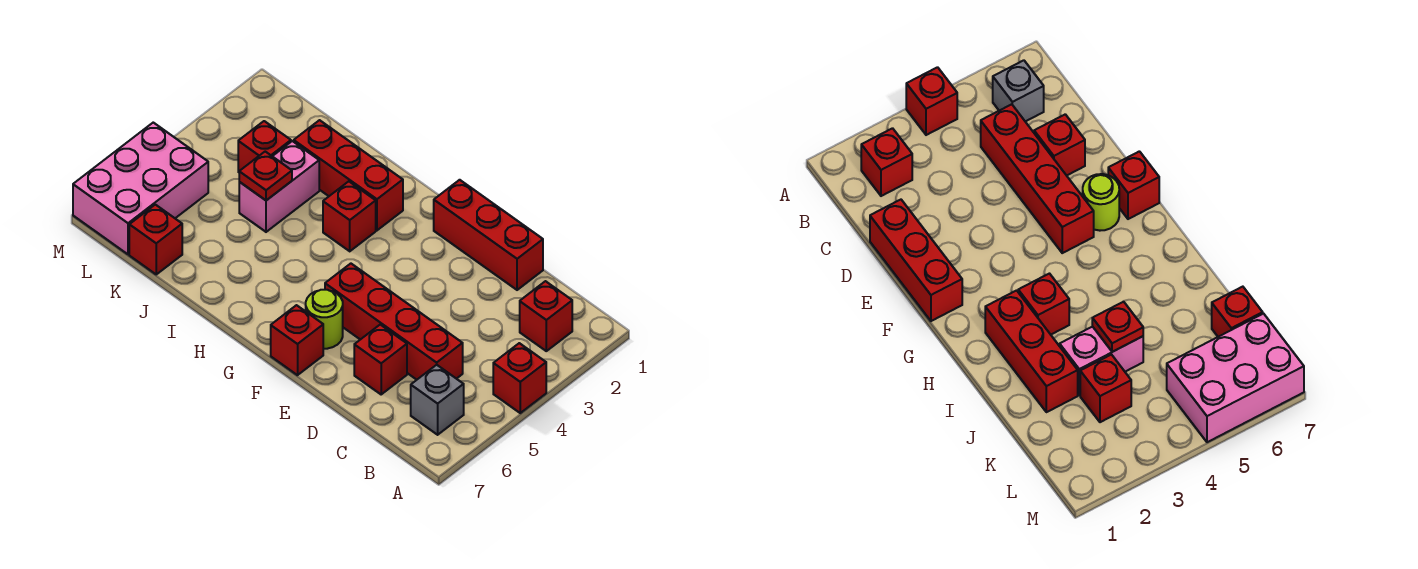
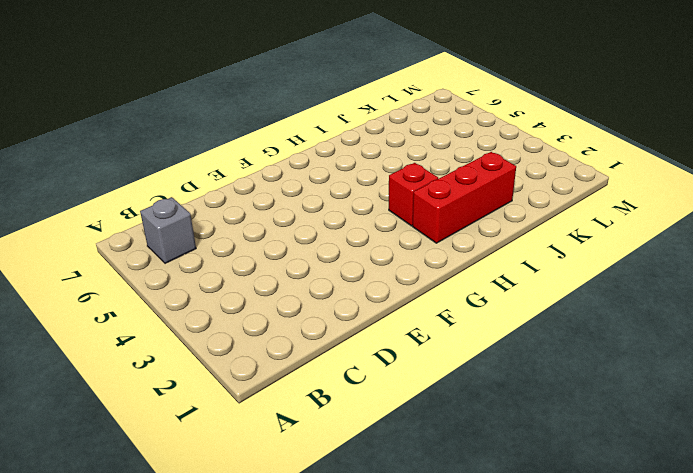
none -> red 1x1 brick [493,343,546,413]
none -> red 1x1 brick [520,281,572,351]
none -> red 1x4 brick [325,264,463,380]

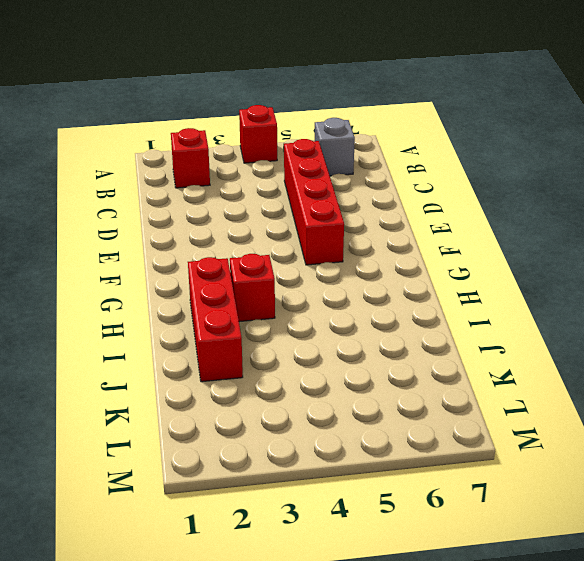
none -> red 1x3 brick [434,180,543,290]
none -> red 1x1 brick [354,325,407,394]
none -> lime 1x1 round brick [306,290,343,349]

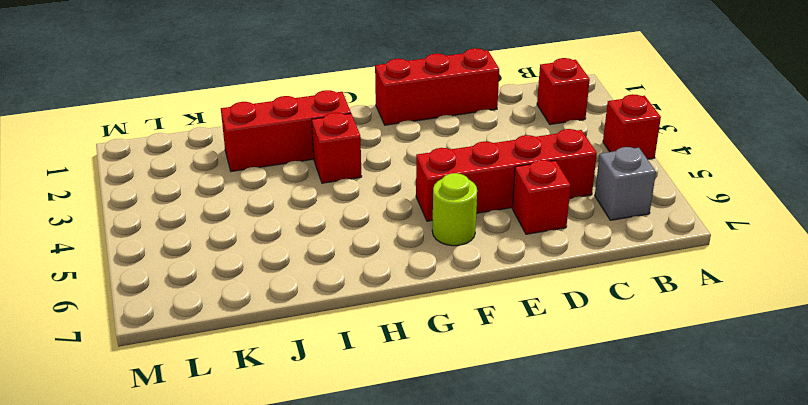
none -> red 1x1 brick [271,305,323,375]
none -> pink 1x2 brick [239,141,319,232]
none -> red 1x1 brick [238,121,291,172]

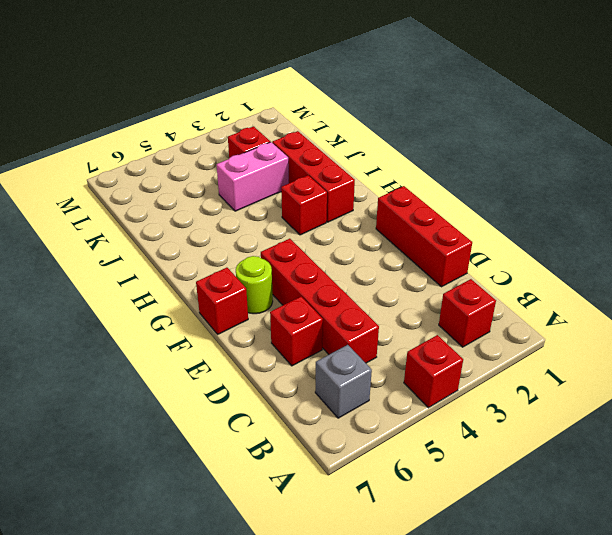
none -> red 1x1 brick [129,205,182,274]
none -> pink 2x3 brick [73,123,208,254]
none -> red 1x1 plate [239,152,292,200]

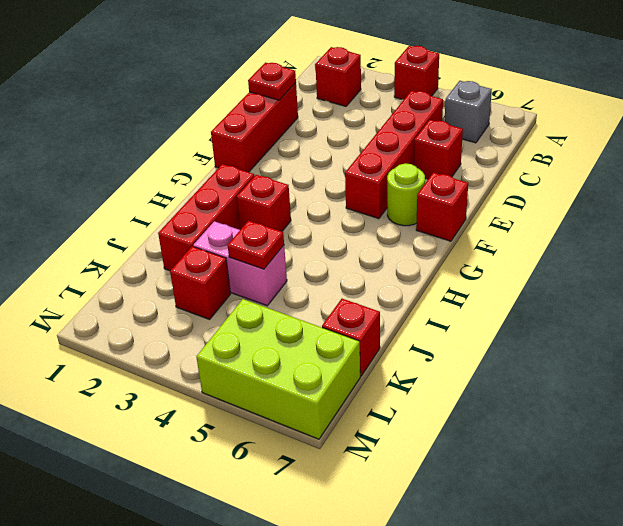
red 1x1 plate [248,62,296,100] -> none
lime 2x3 brick [196,299,360,439] -> pink 2x3 brick [73,123,208,254]

